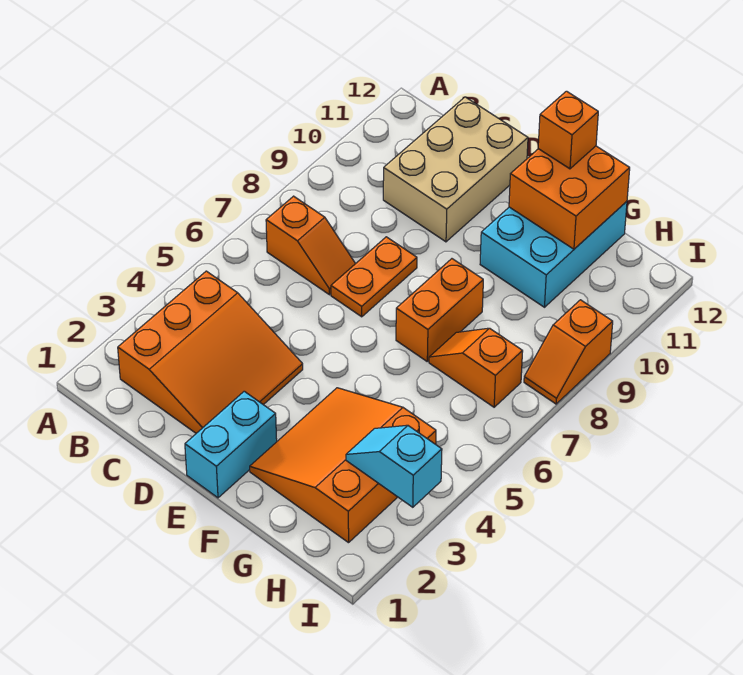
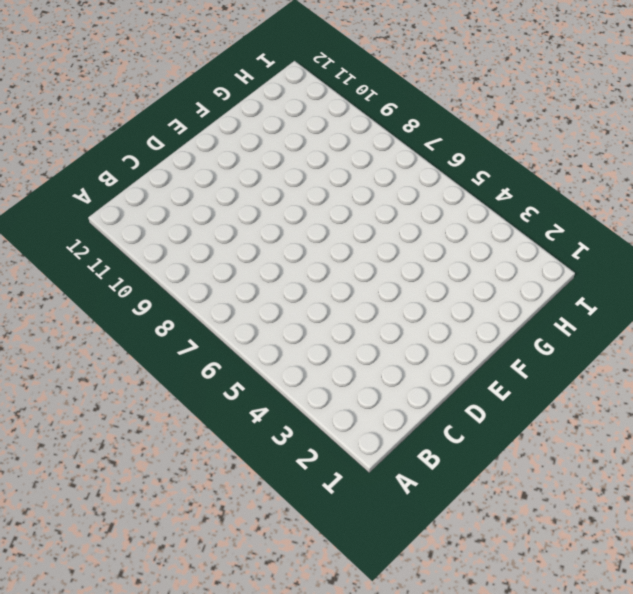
none -> orange 3x3 slope [118,271,303,433]
none -> orange 1x2 slope [266,196,355,295]
none -> tan 2x3 brick [383,97,528,242]

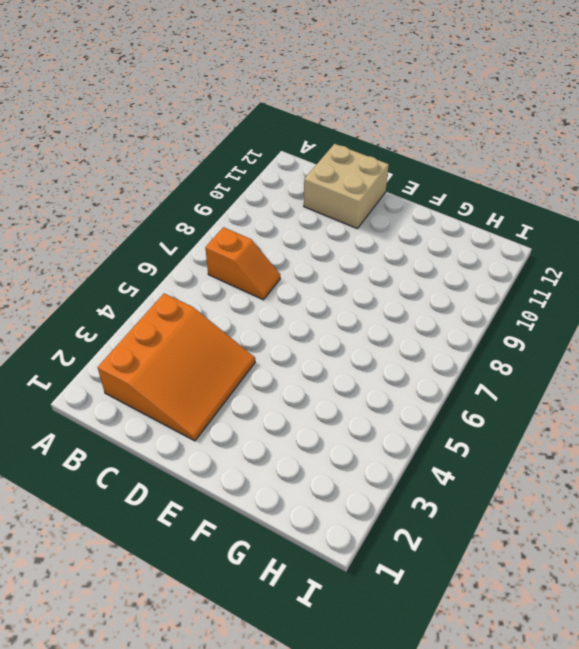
tan 2x2 brick [304,144,389,229] -> tan 2x3 brick [383,97,528,242]
none -> orange 1x2 plate [331,237,417,317]
none -> cyan 1x2 brick [185,391,277,498]
none -> orange 3x3 slope [250,388,436,543]

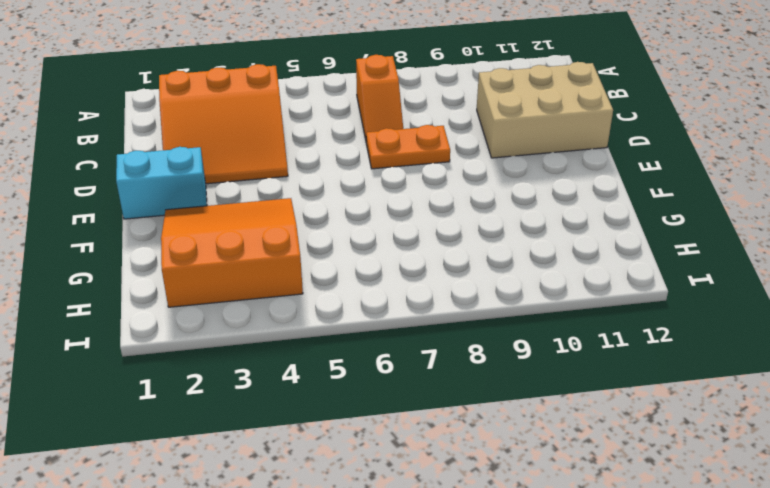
none -> orange 1x2 brick [396,259,483,361]
none -> cyan 2x3 brick [480,202,627,307]
none -> orange 1x2 slope [429,328,523,407]

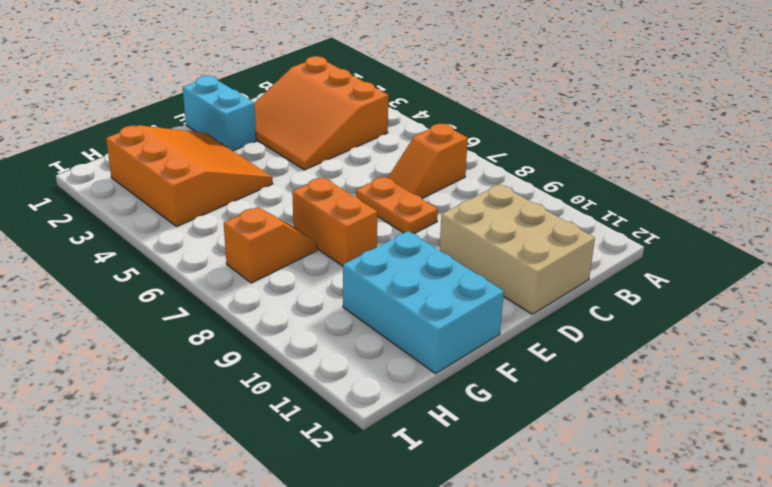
none -> orange 1x2 slope [524,300,613,404]
none -> orange 2x2 brick [509,146,630,249]
none -> cyan 1x2 slope [346,425,442,507]

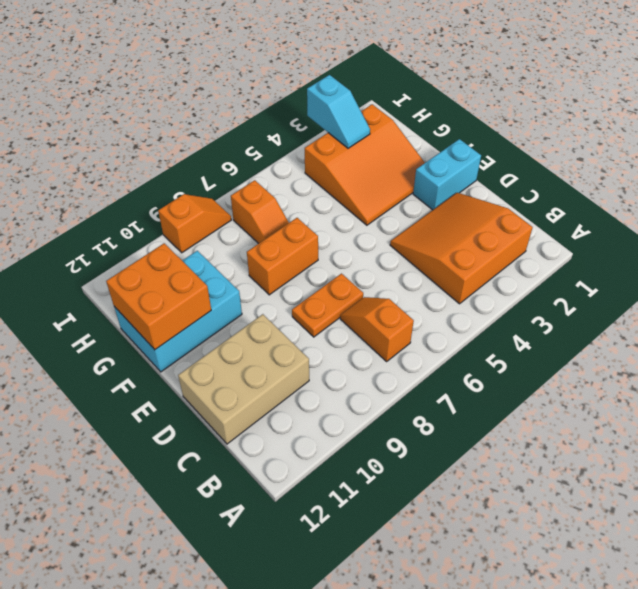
none -> orange 1x1 brick [538,91,598,169]

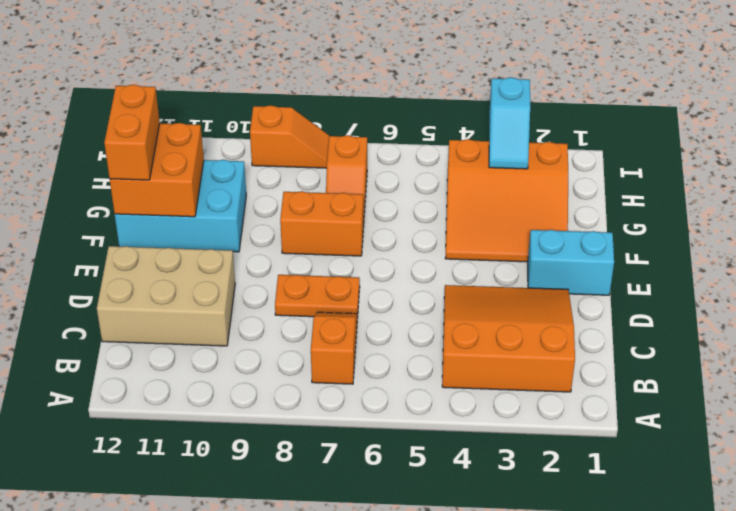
orange 1x2 brick [104,85,160,180] -> orange 1x1 brick [538,91,598,169]

